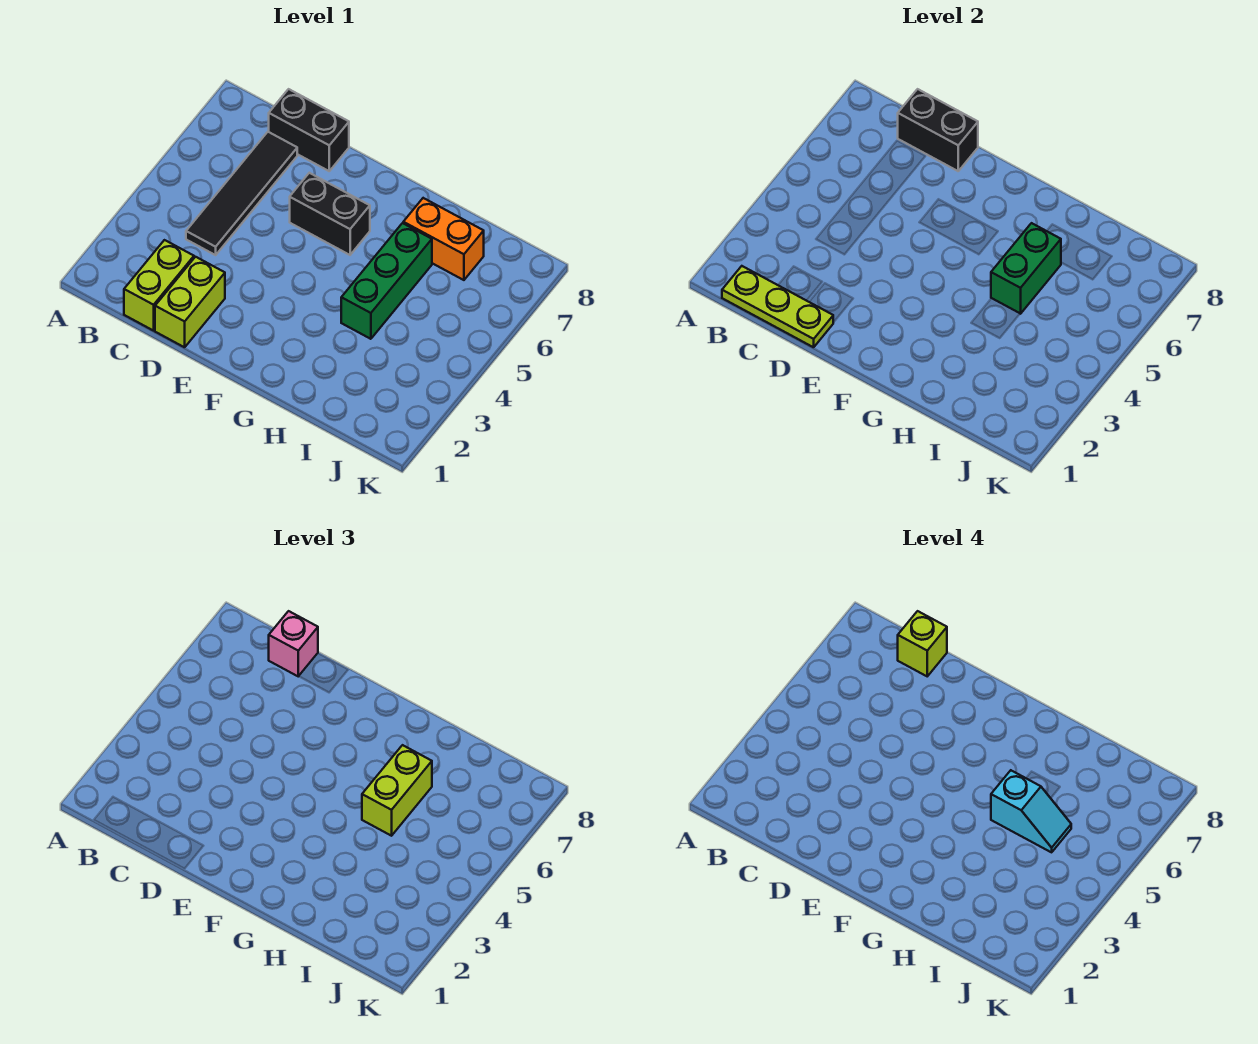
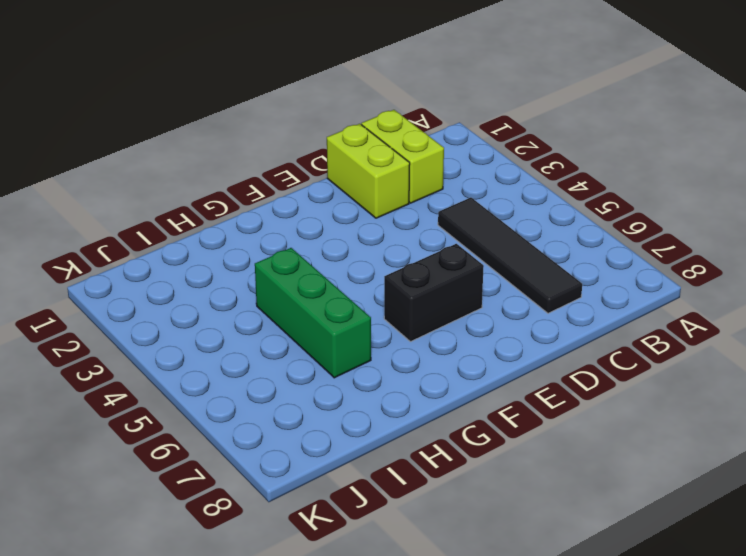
none -> black 1x2 brick [269,89,349,171]
none -> orange 1x2 brick [403,198,484,280]
none -> lime 1x3 plate [722,266,833,347]

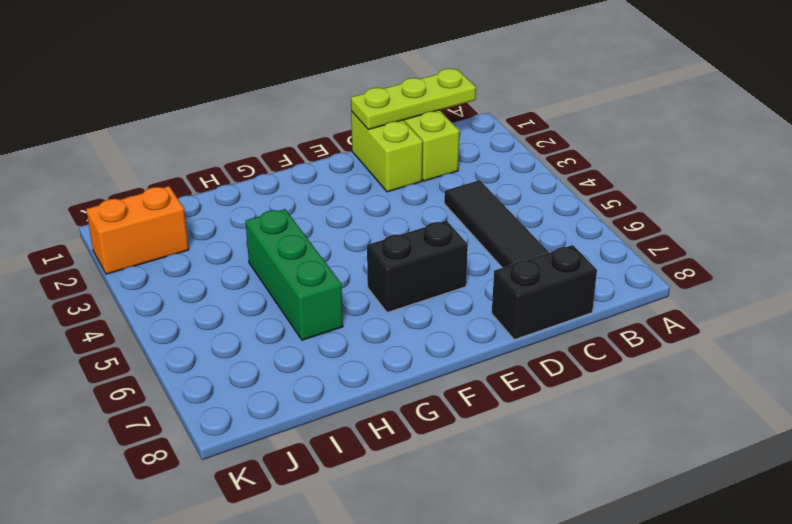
orange 1x2 brick [86,186,189,274] -> orange 1x2 brick moved to [403,198,484,280]
none -> black 1x2 brick [898,89,978,171]
none -> green 1x2 brick [991,223,1061,314]
none -> pink 1x1 brick [269,611,318,676]

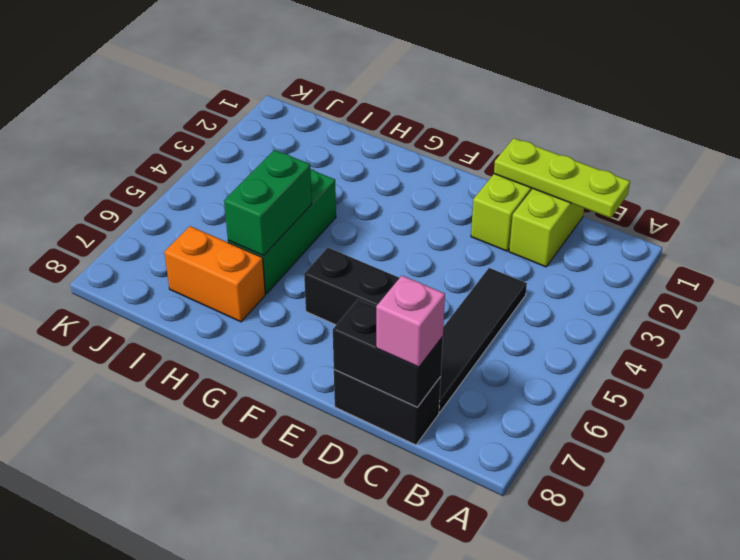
none -> lime 1x2 brick [362,745,432,836]
none -> lime 1x1 brick [898,611,947,676]
none -> cyan 1x2 slope [991,770,1071,852]

